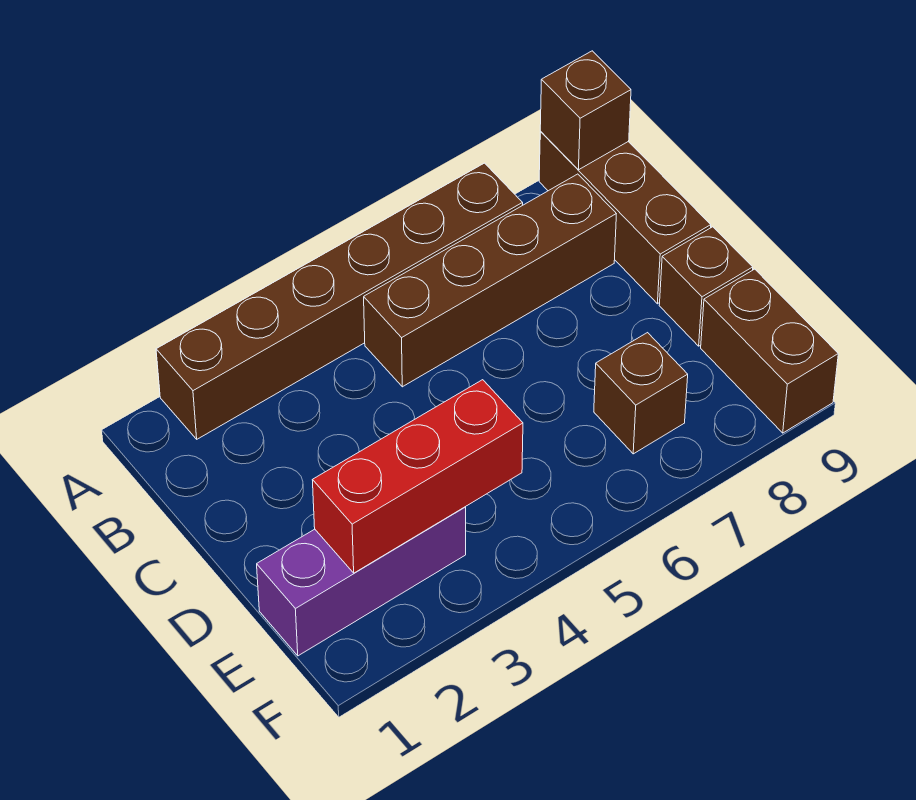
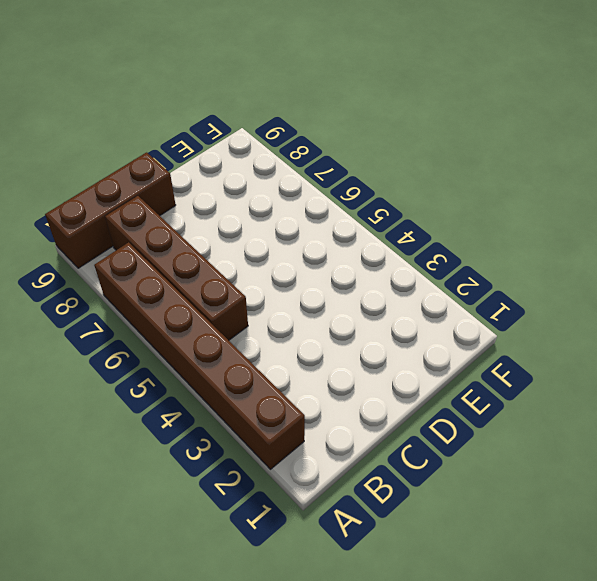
none -> brown 1x1 brick [659,227,753,346]
none -> purple 1x3 brick [257,507,466,656]

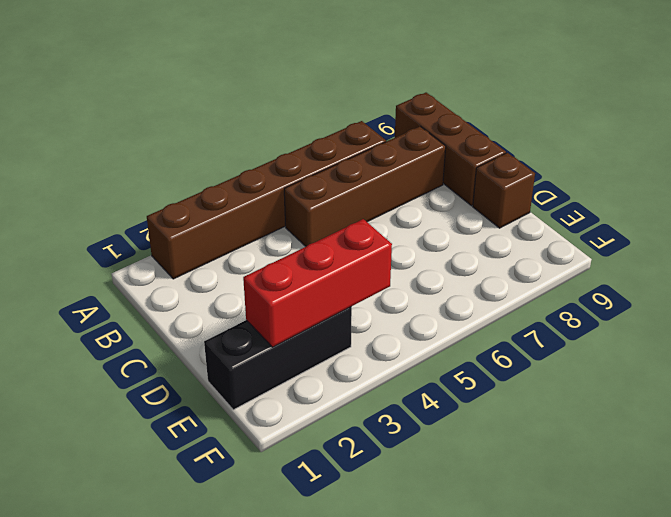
black 1x3 brick [204,307,352,410] -> purple 1x3 brick [257,507,466,656]
none -> brown 1x1 brick [594,333,688,454]
none -> brown 1x2 brick [701,269,838,433]

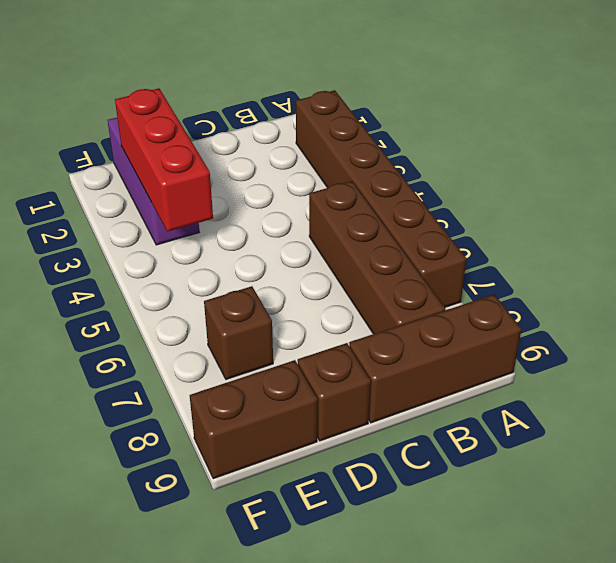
none -> brown 1x1 brick [540,51,631,170]

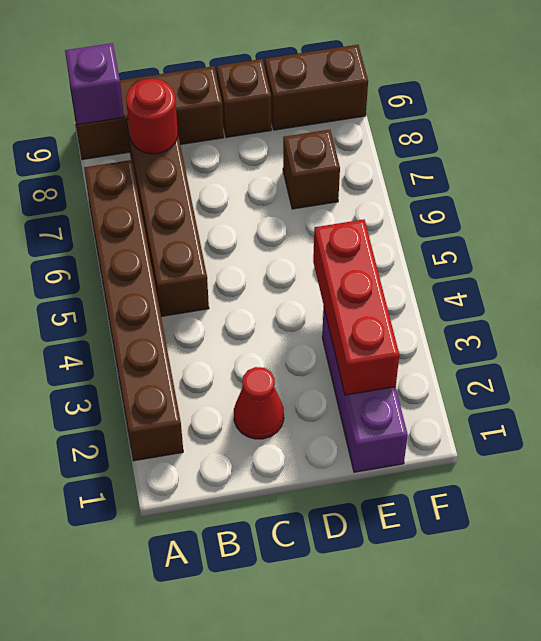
purple 1x1 brick [65,43,124,125] -> brown 1x1 brick [540,51,631,170]
red 1x1 round brick [126,79,178,154] -> none
red 1x1 cone [234,367,284,439] -> none

